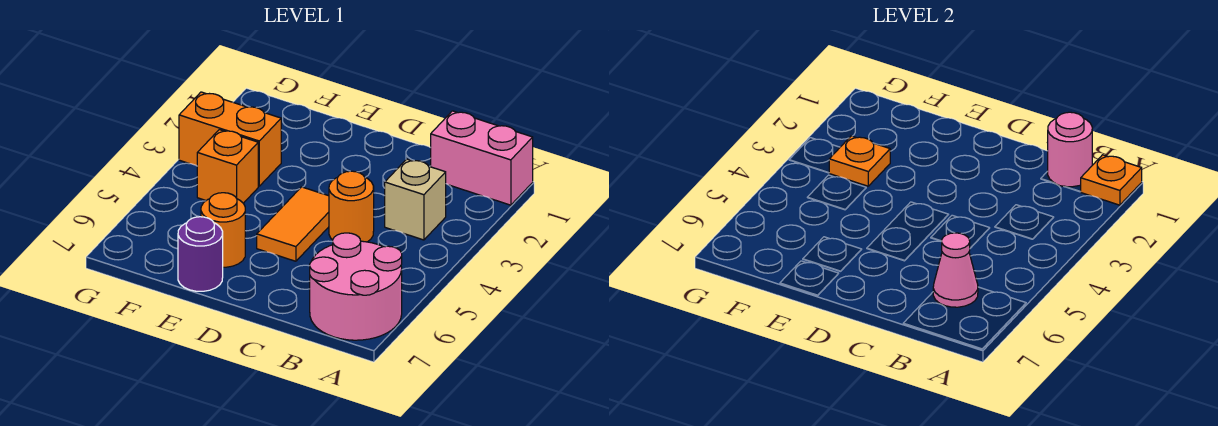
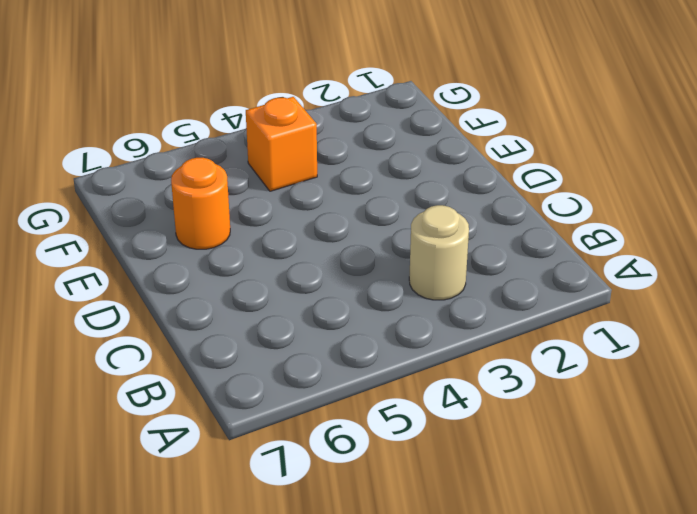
tan 1x1 round brick [409,205,469,300] -> tan 1x1 brick [385,159,446,240]
none -> pink 1x2 brick [431,111,533,205]
none -> pink 2x2 round brick [310,233,402,340]
none -> orange 1x1 round brick [329,171,374,242]

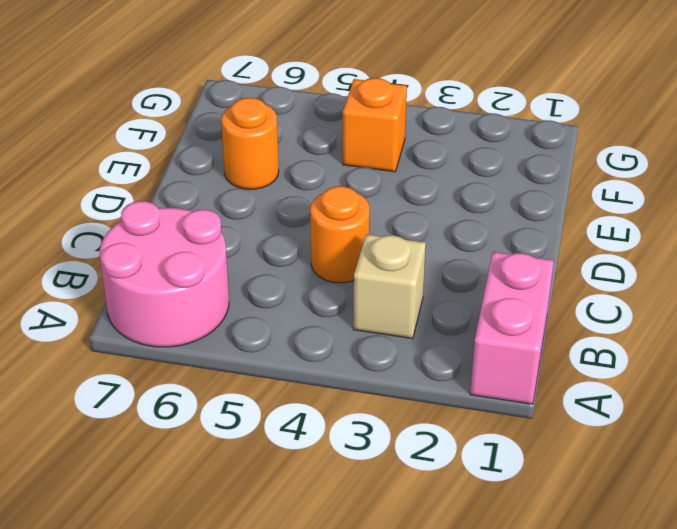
none -> orange 1x2 tile [257,187,329,261]
none -> purple 1x1 round brick [178,217,223,291]
none -> orange 1x2 brick [179,92,281,186]

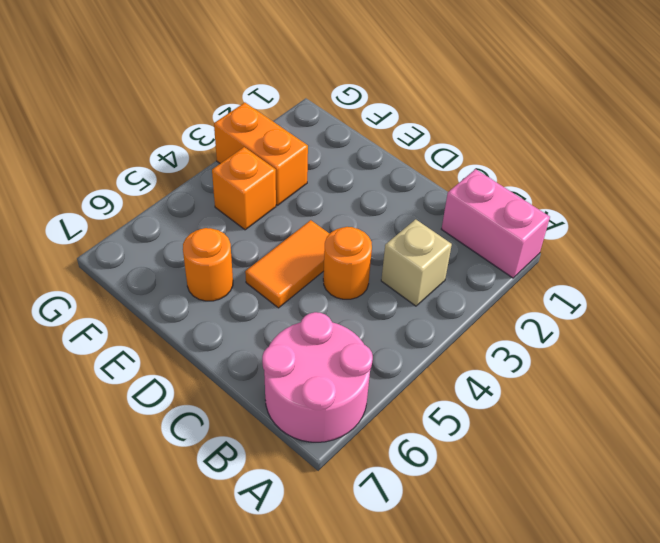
none -> purple 1x1 round brick [178,217,223,291]
none -> orange 1x1 plate [1081,155,1142,205]
none -> pink 1x1 round brick [1048,112,1092,187]

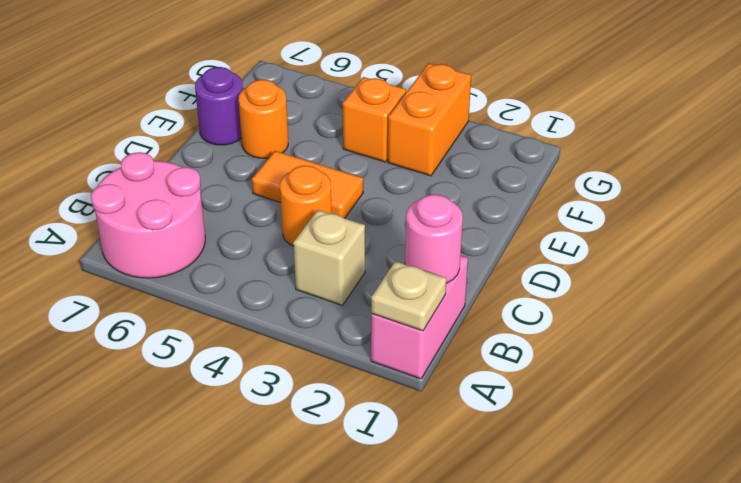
tan 1x1 plate [371,261,446,331] -> orange 1x1 plate [1081,155,1142,205]
none -> pink 1x1 cone [933,233,978,307]
none -> orange 1x1 plate [829,136,890,186]

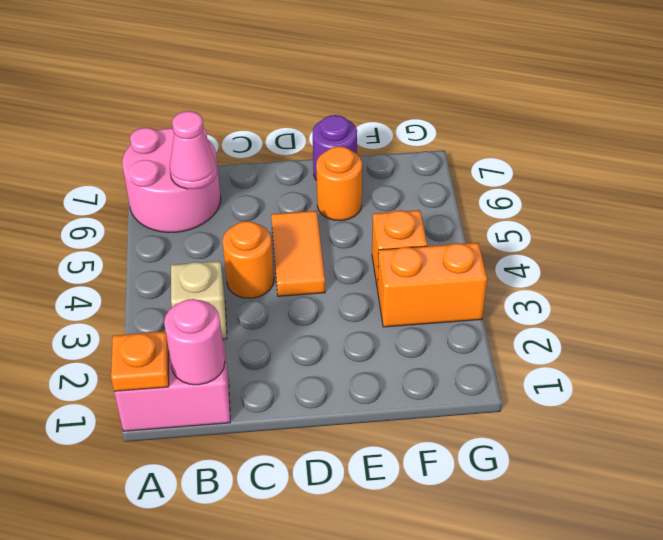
none -> orange 1x1 plate [829,136,890,186]

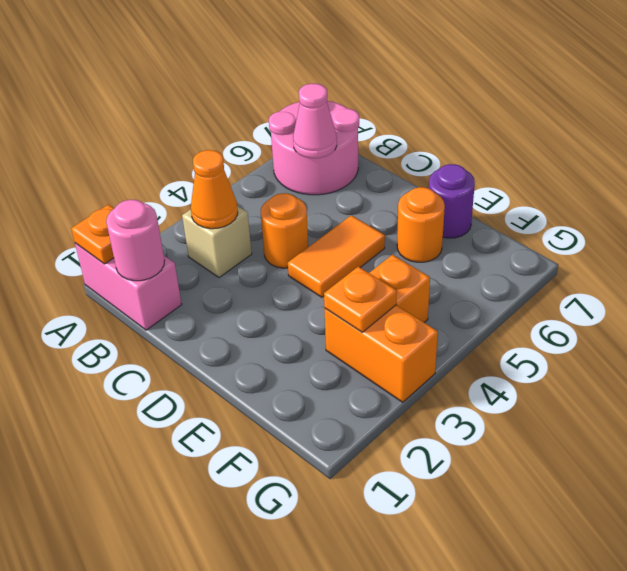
orange 1x1 cone [191,150,238,229] -> none

